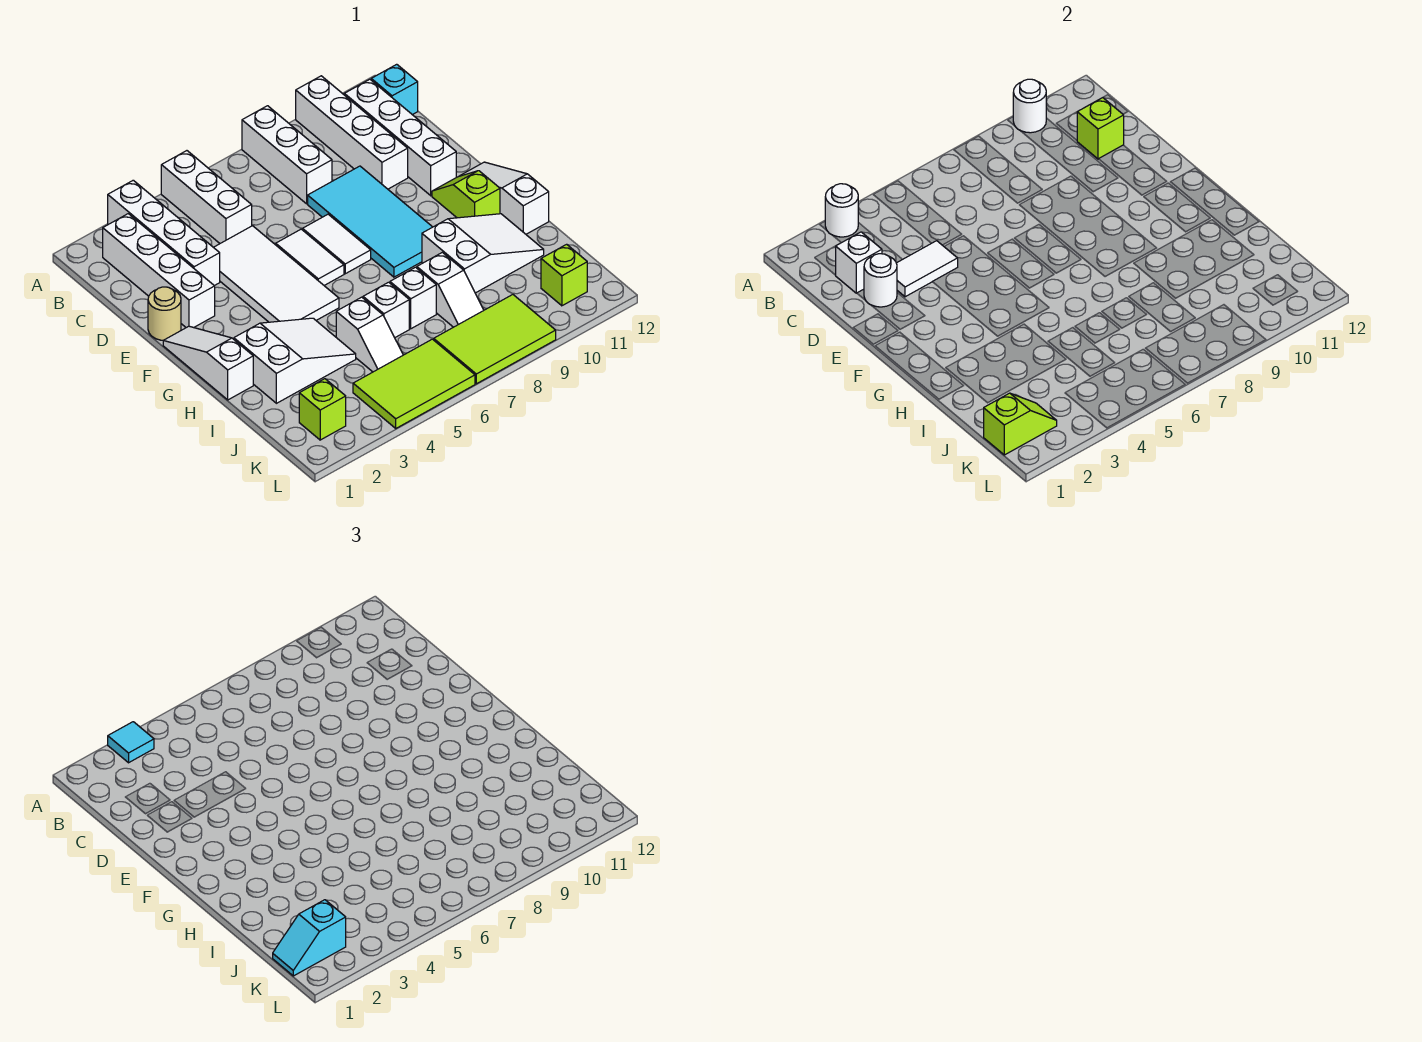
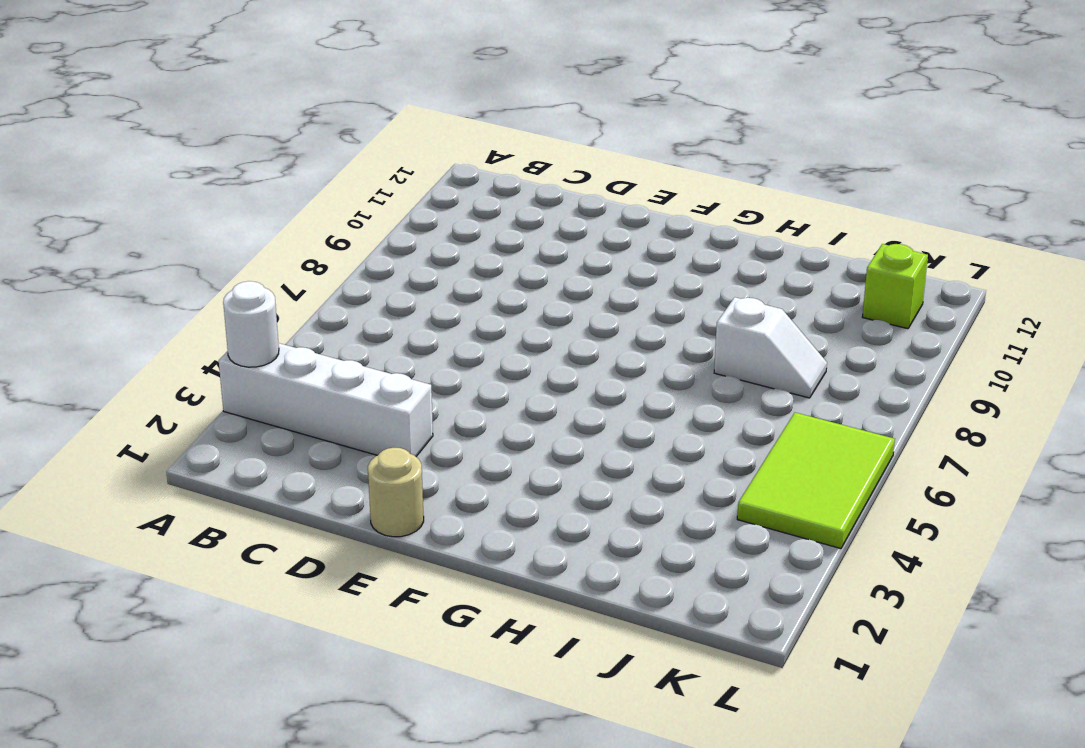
none -> white 1x3 brick [161,151,252,243]
none -> white 1x3 brick [242,106,332,204]
none -> white 1x4 brick [296,76,408,189]
none -> white 1x4 brick [103,214,215,328]

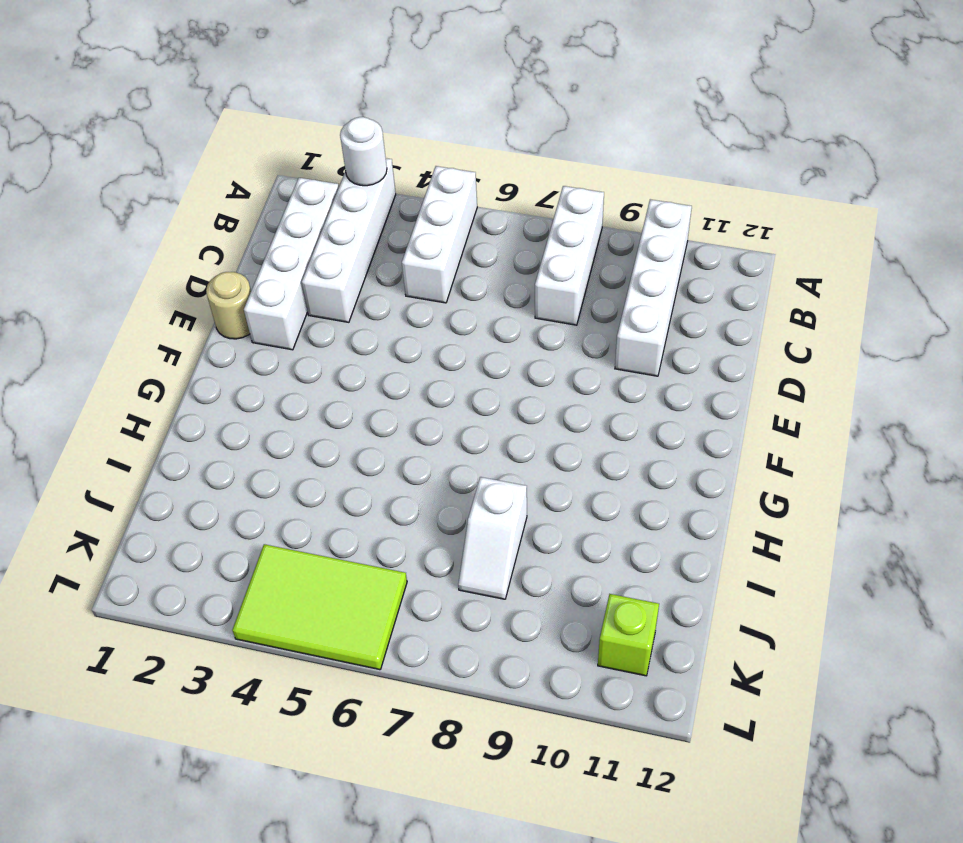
none -> white 1x4 brick [344,79,456,196]
none -> cyan 1x1 brick [371,64,418,115]
none -> white 2x4 tile [214,226,339,322]
none -> cyan 2x4 tile [308,166,432,277]

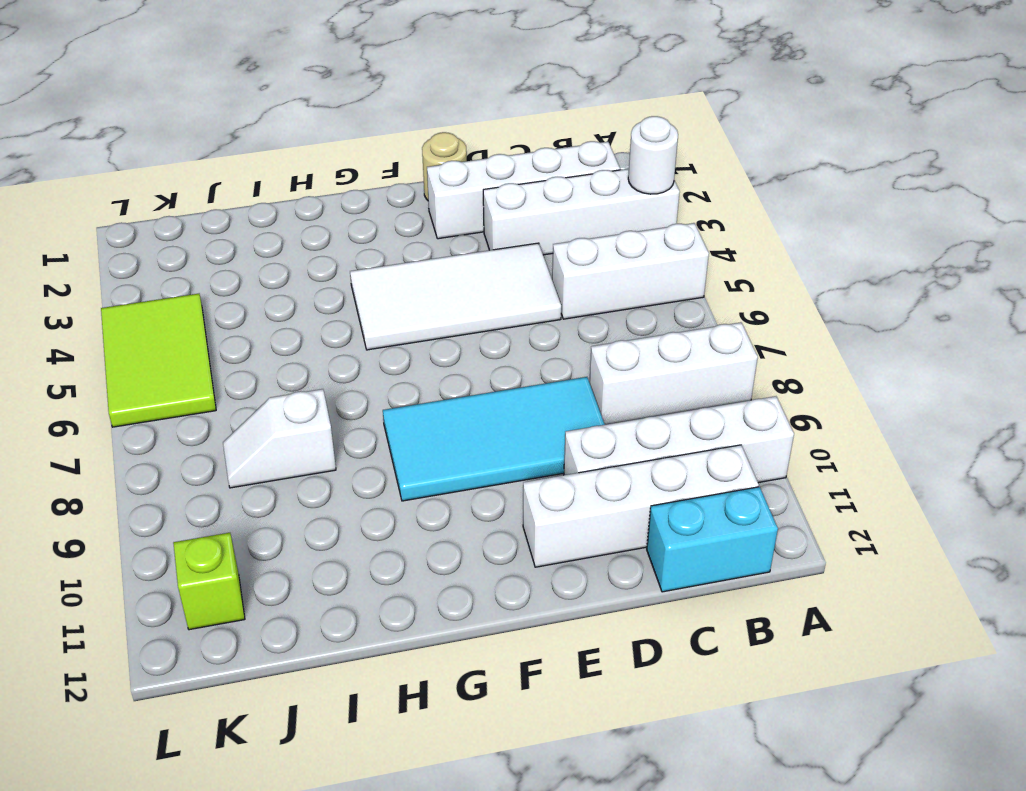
cyan 1x2 brick [647,487,778,592] -> cyan 1x1 brick [371,64,418,115]
none -> white 1x2 tile [276,229,344,285]
none -> white 1x2 tile [303,214,371,274]
none -> white 1x3 slope [163,326,253,400]
none -> lime 1x2 slope [432,171,500,218]

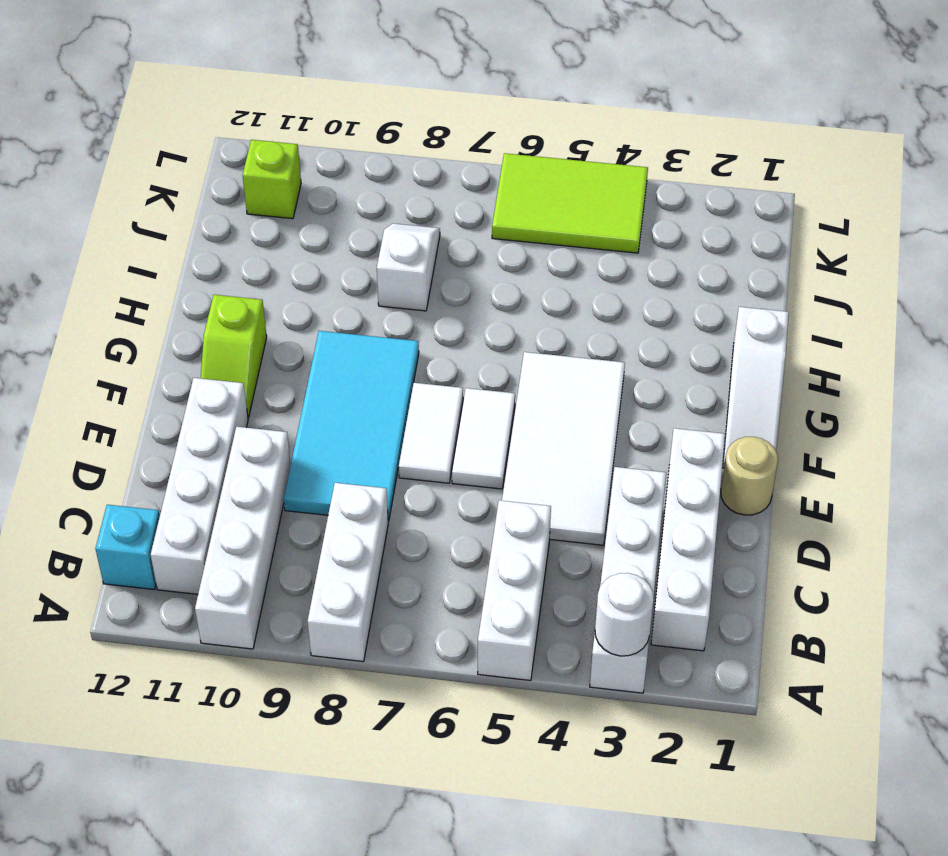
none -> white 1x3 slope [460,162,549,234]
none -> white 2x3 slope [234,318,356,403]
none -> white 2x3 slope [422,214,544,293]
none -> white 1x2 slope [336,297,403,372]

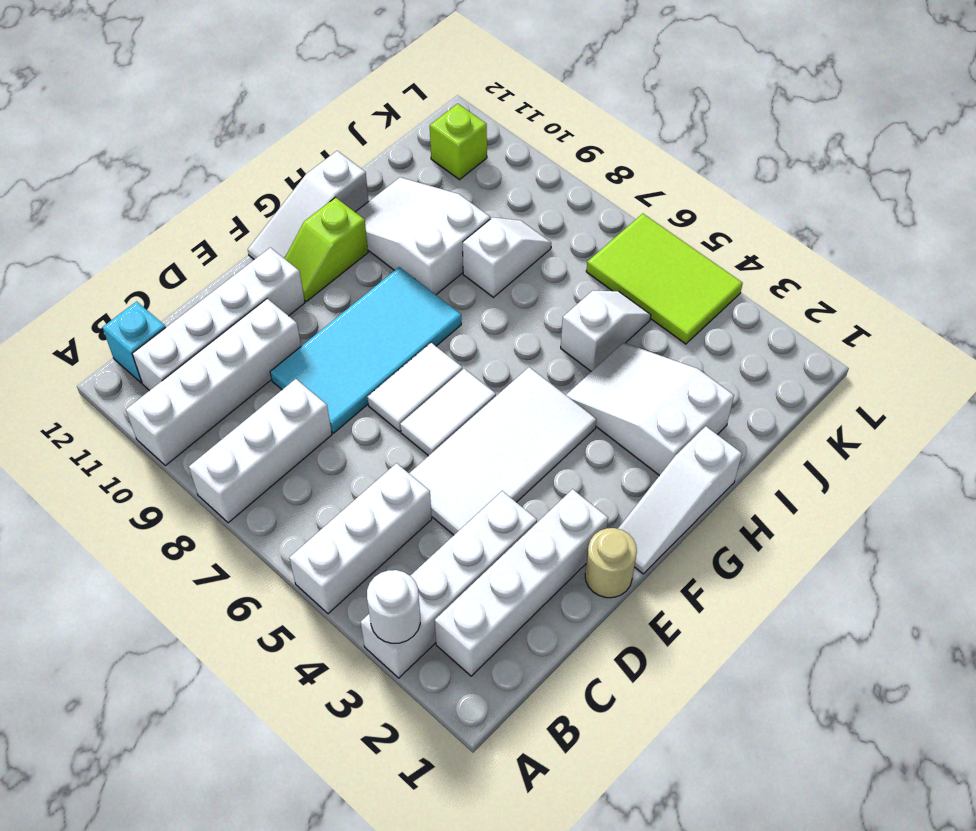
none -> white 1x1 brick [363,282,409,338]
none -> white 1x1 brick [390,267,436,329]
none -> lime 1x1 brick [299,379,346,440]
none -> lime 2x3 tile [434,295,556,384]

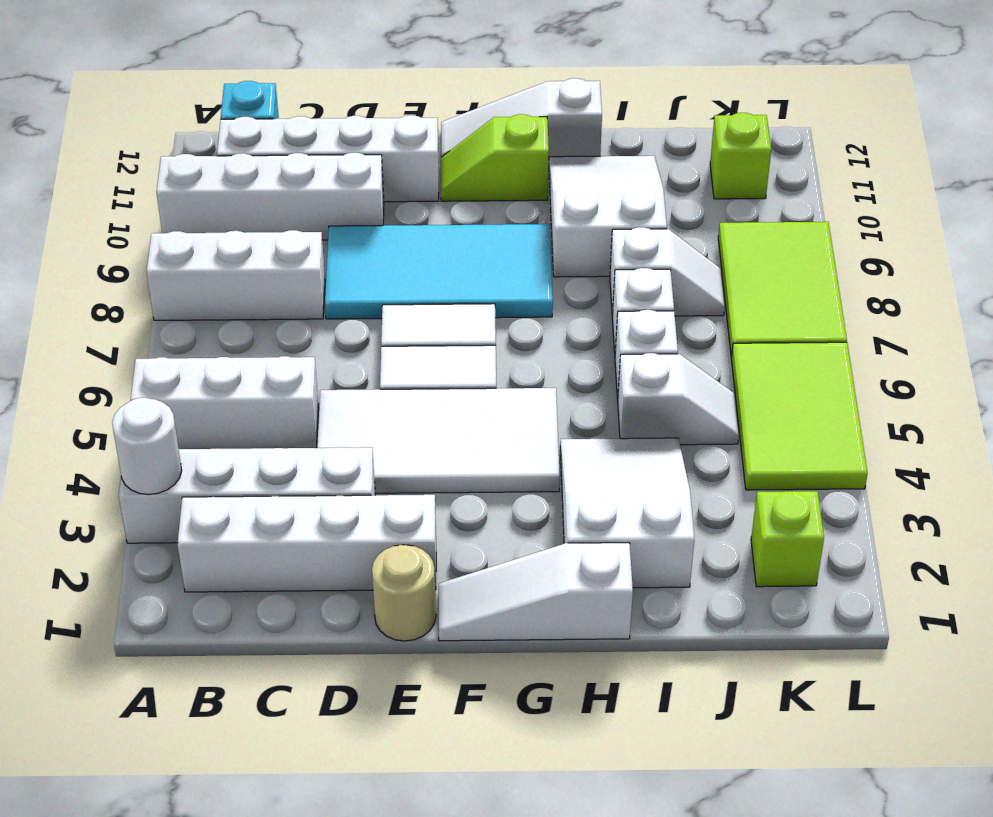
none -> white 1x1 round brick [1013,79,1046,133]
none -> white 1x1 brick [836,232,882,293]
none -> lime 1x1 brick [1077,98,1124,159]
none -> white 1x1 round brick [864,254,897,307]

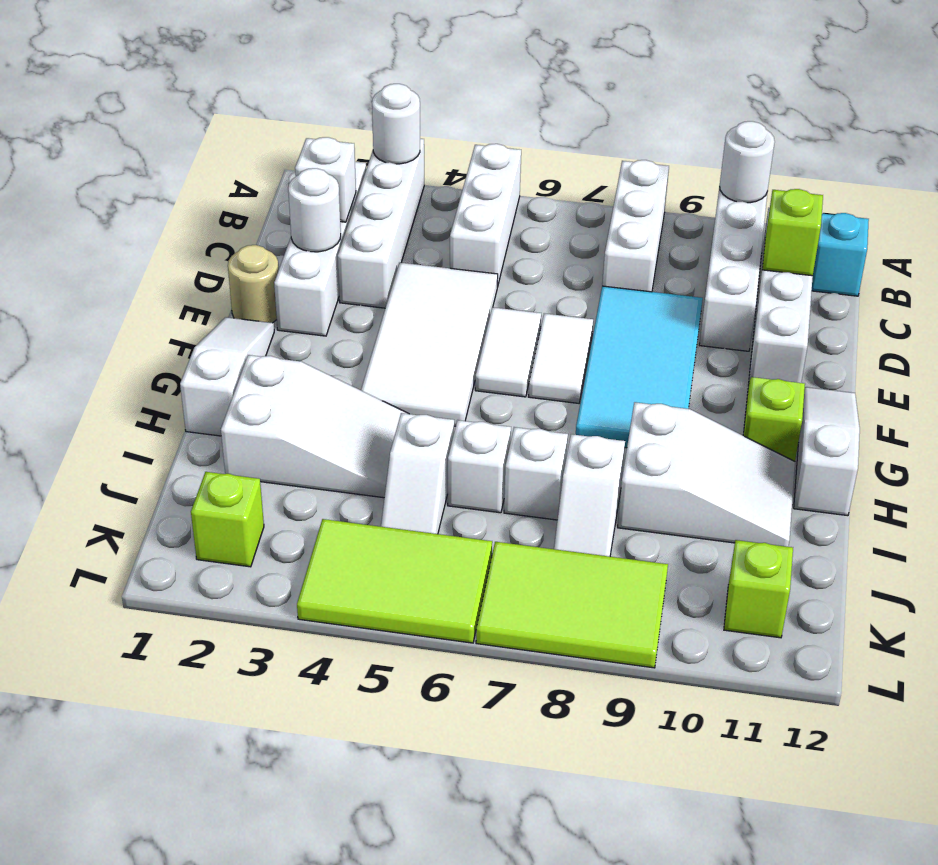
none -> white 1x2 tile [896,241,958,297]
none -> lime 1x2 slope [984,393,1057,455]
none -> cyan 1x1 tile [108,722,154,763]
none -> cyan 1x2 slope [273,900,346,976]

